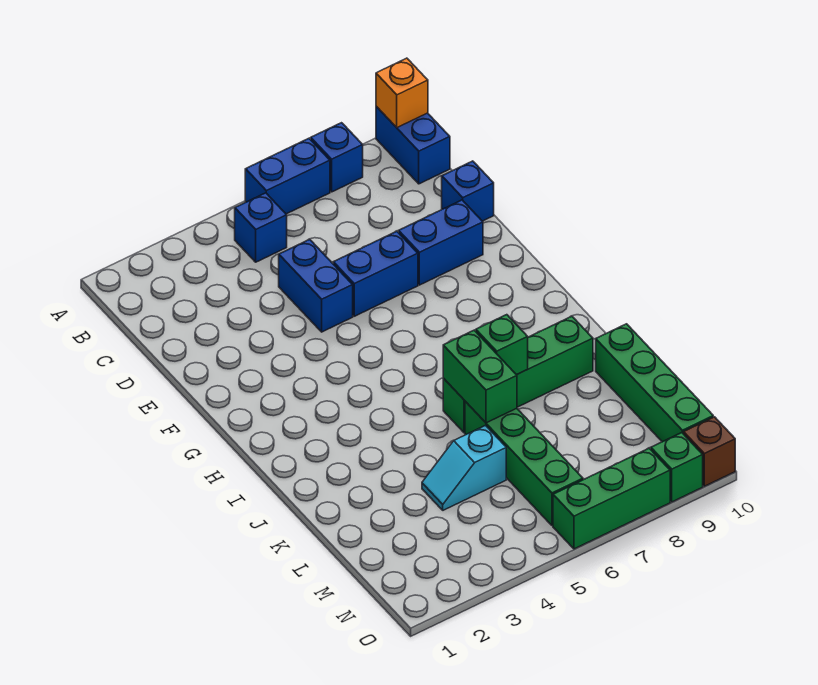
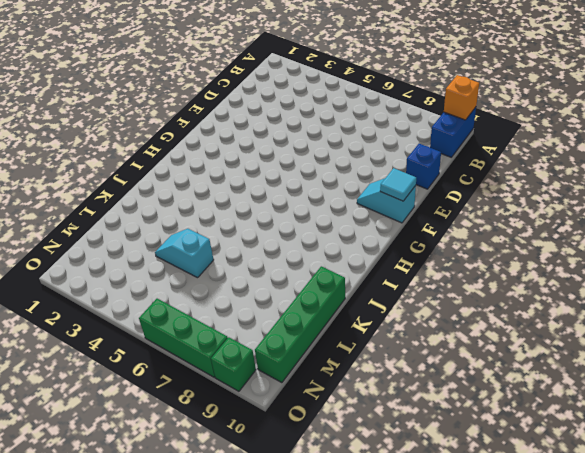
cyan 1x2 slope [357,178,416,223] -> none
cyan 1x1 tile [380,168,416,201] -> none
none -> blue 1x2 brick [245,138,330,214]
none -> blue 1x1 brick [311,123,363,192]
none -> blue 1x1 brick [235,193,287,262]

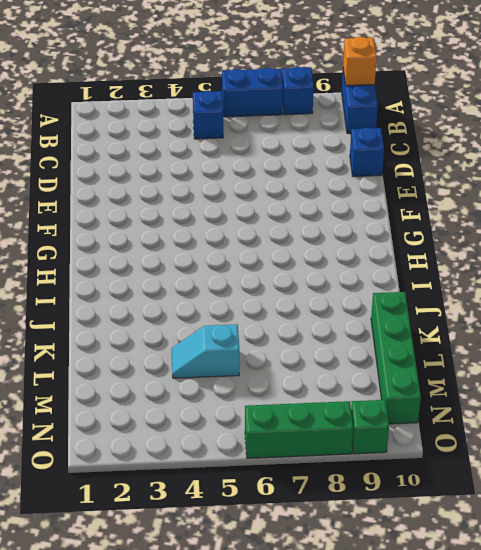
none -> blue 1x2 brick [279,239,353,332]
none -> blue 1x2 brick [333,231,418,316]
none -> blue 1x2 brick [399,200,483,285]

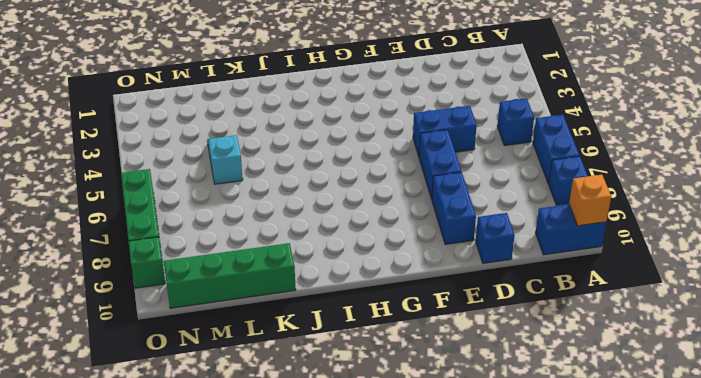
none -> green 1x4 brick [443,316,593,433]
none -> green 1x4 brick [465,402,583,526]
none -> brown 1x1 brick [683,417,735,486]

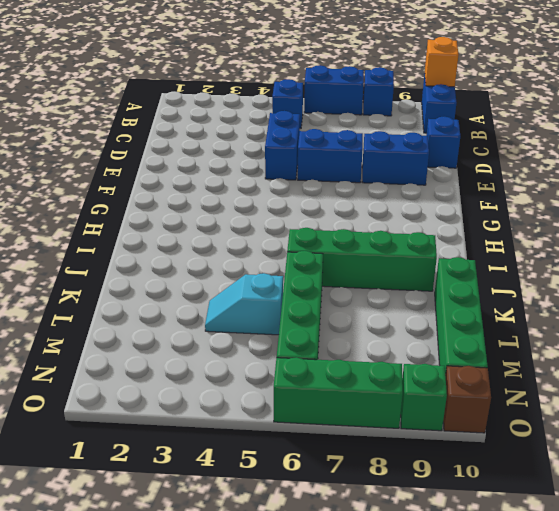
none -> green 1x2 brick [443,330,517,423]
none -> green 1x1 brick [476,315,528,375]

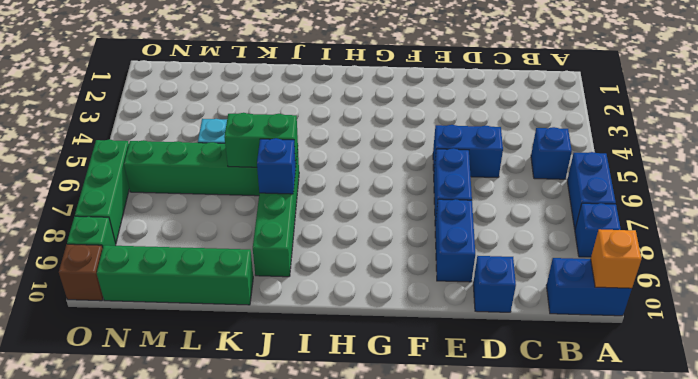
blue 1x1 brick [257,138,296,194] -> green 1x1 brick [476,315,528,375]

